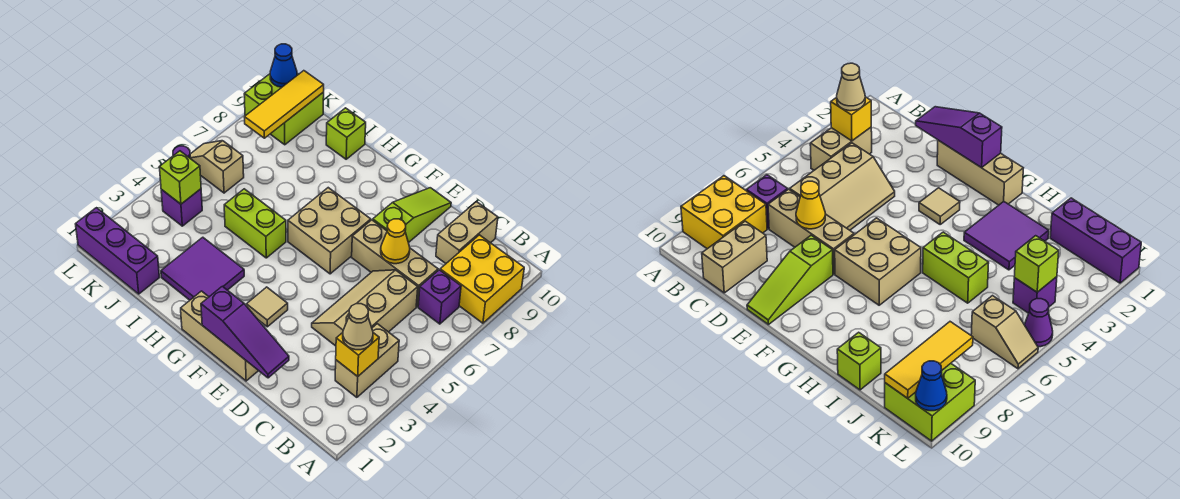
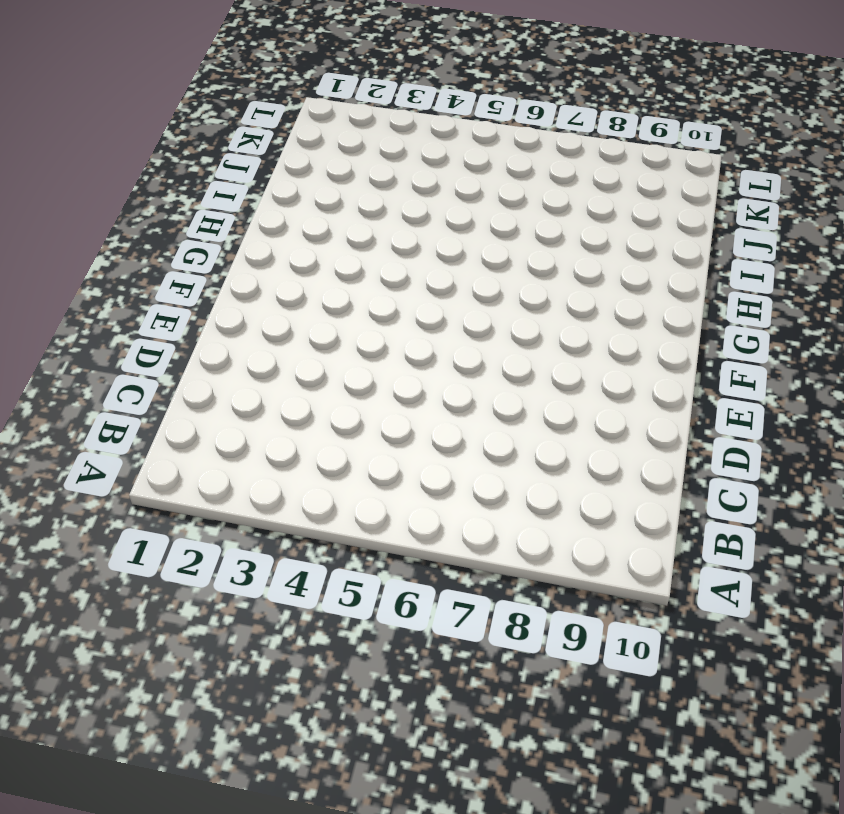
none -> yellow 2x2 brick [440,235,524,323]
none -> tan 1x2 brick [335,324,399,397]
none -> purple 1x1 brick [418,270,461,324]

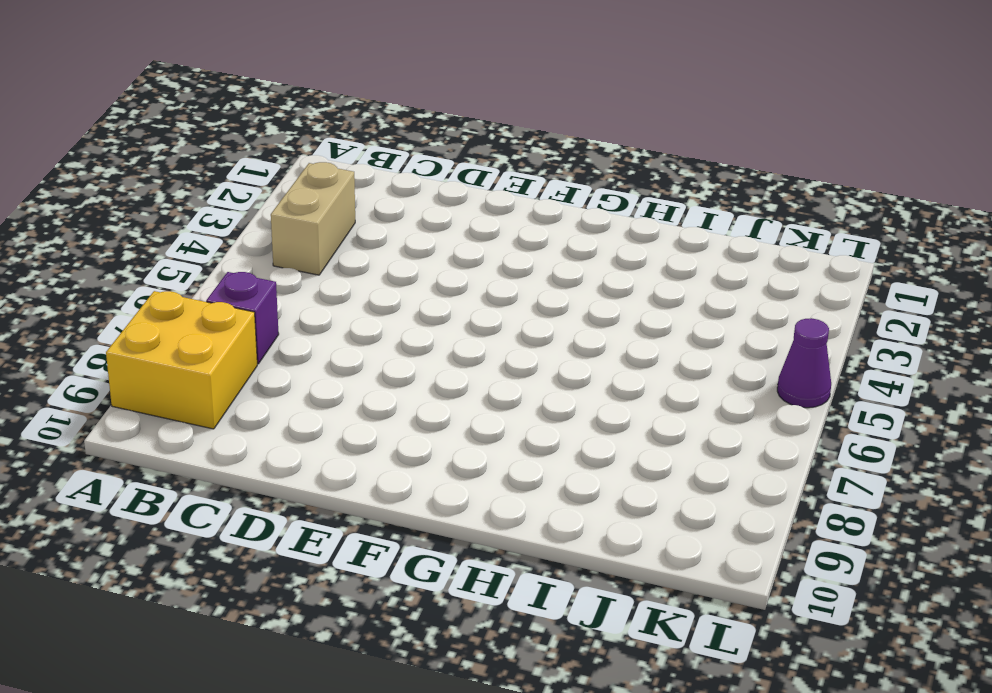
none -> tan 2x3 slope [312,270,418,346]
none -> tan 1x3 brick [352,220,438,307]
none -> tan 1x2 brick [436,202,498,263]

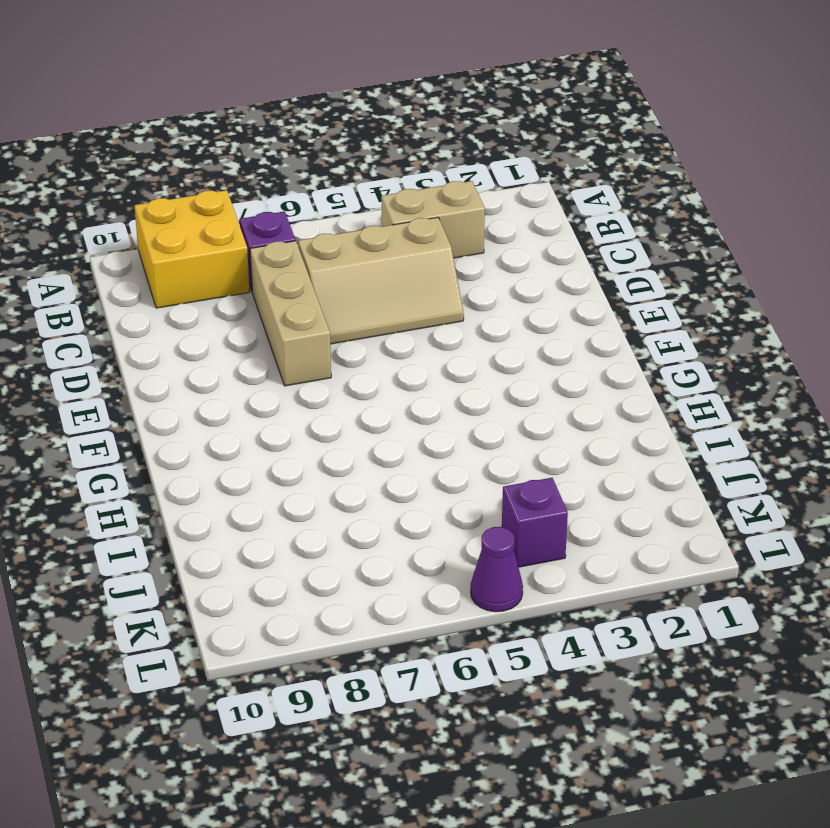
none -> tan 1x2 brick [436,202,498,263]
none -> tan 1x3 brick [181,291,258,381]
none -> lime 1x3 slope [373,188,451,243]

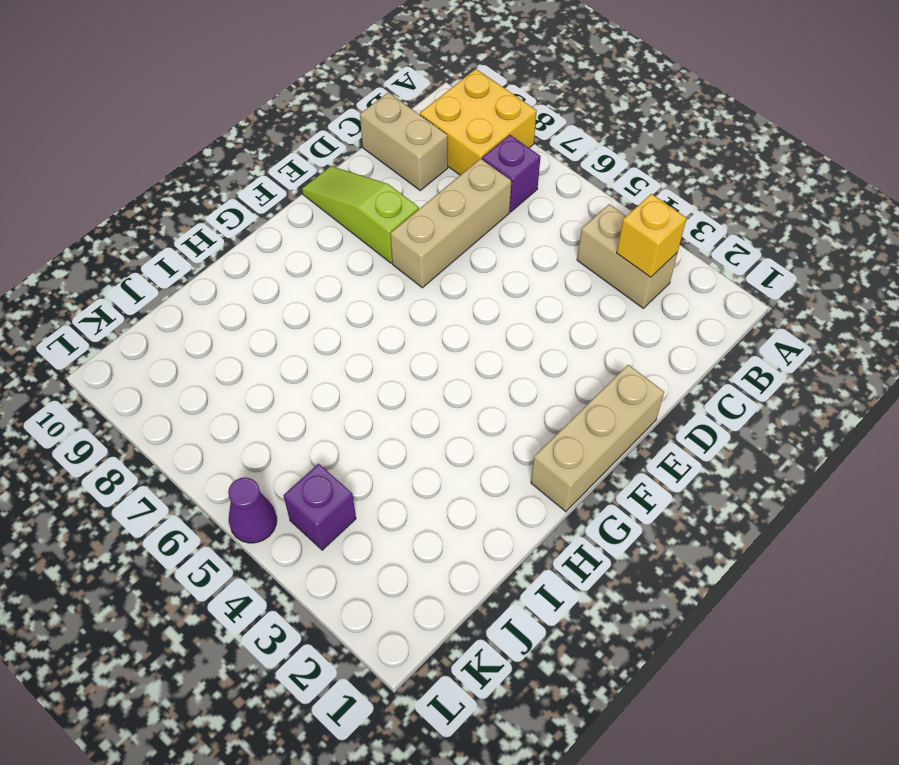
none -> tan 2x3 slope [312,270,418,346]
none -> tan 1x1 tile [246,287,288,327]
none -> tan 2x2 brick [288,188,371,274]

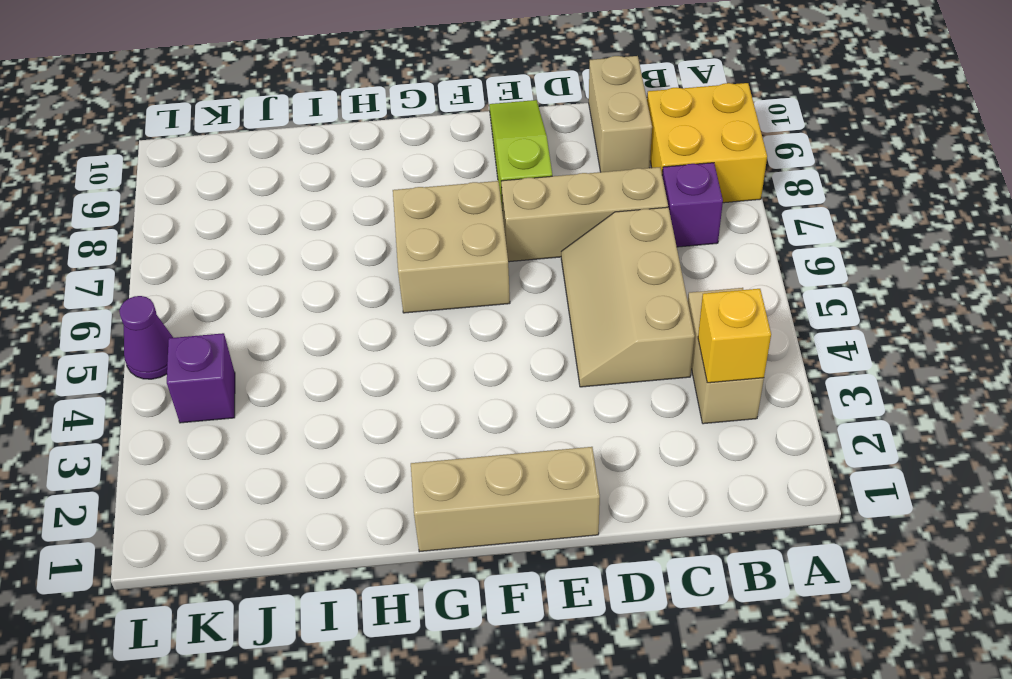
none -> tan 1x1 tile [246,287,288,327]
none -> purple 2x2 tile [161,237,244,300]
none -> lime 1x2 brick [224,189,286,258]

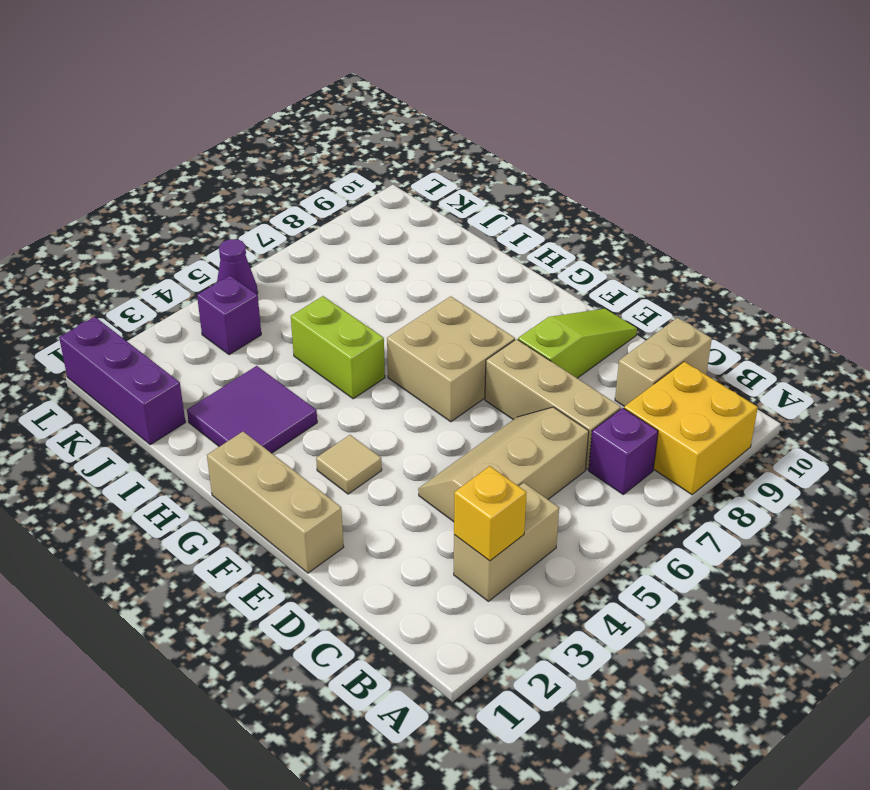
none -> lime 1x1 brick [326,108,366,159]
none -> tan 1x2 slope [190,141,244,193]
none -> lime 2x2 brick [244,73,324,145]

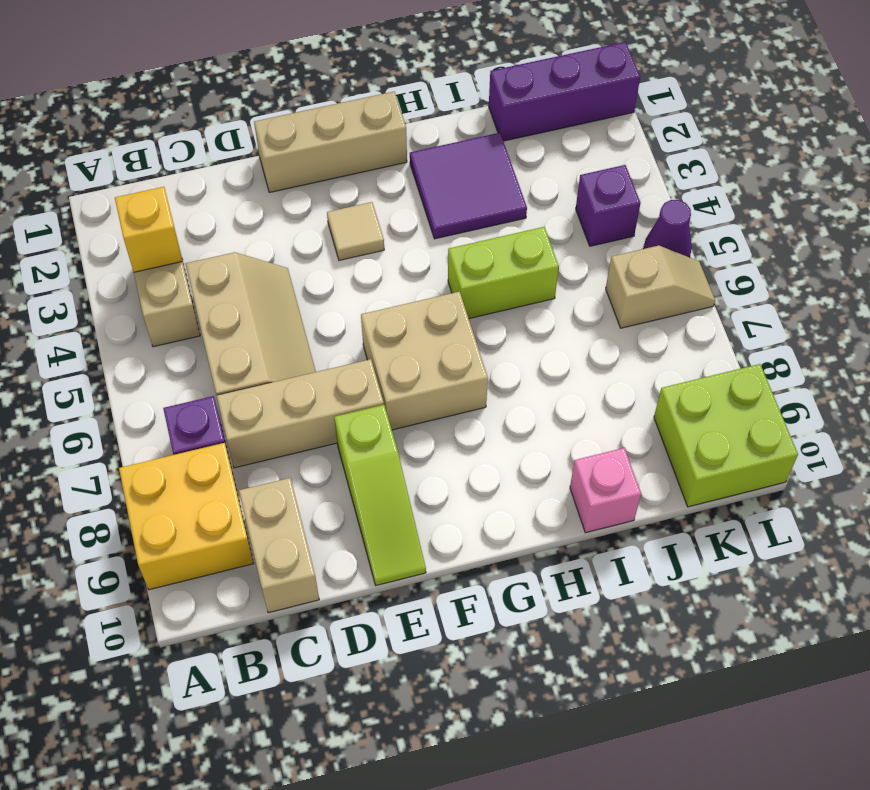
pink 1x1 brick [570,448,641,533] -> lime 1x1 brick [326,108,366,159]
none -> purple 1x3 slope [201,286,289,378]
none -> yellow 1x1 cone [381,219,410,264]
none -> lime 1x1 brick [160,151,201,204]

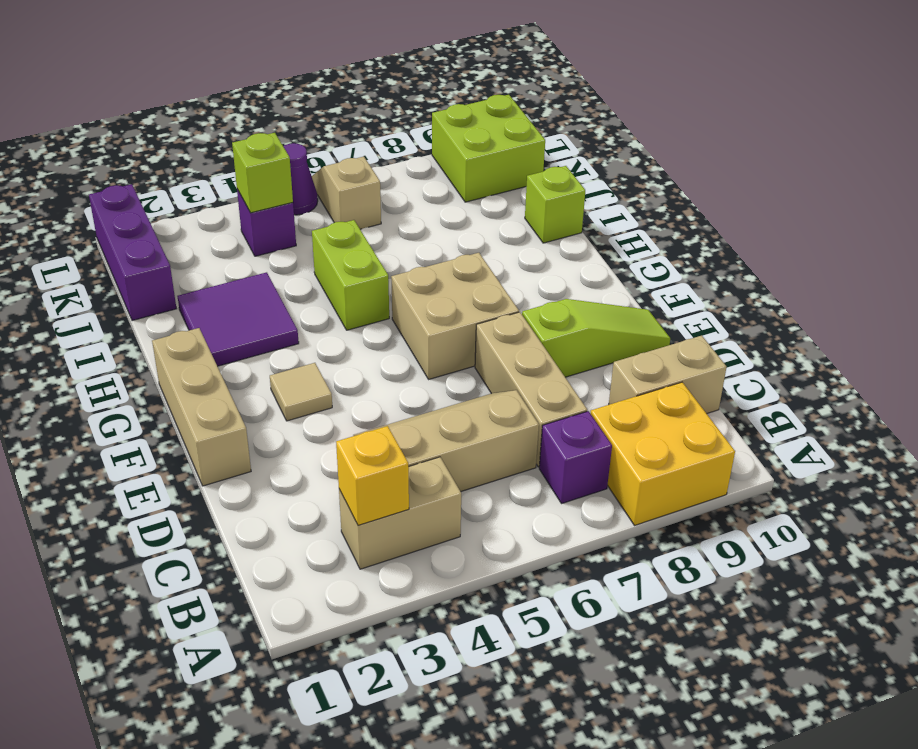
none -> purple 1x3 slope [201,286,289,378]
none -> yellow 1x1 cone [381,219,410,264]
none -> yellow 1x3 tile [245,71,324,138]

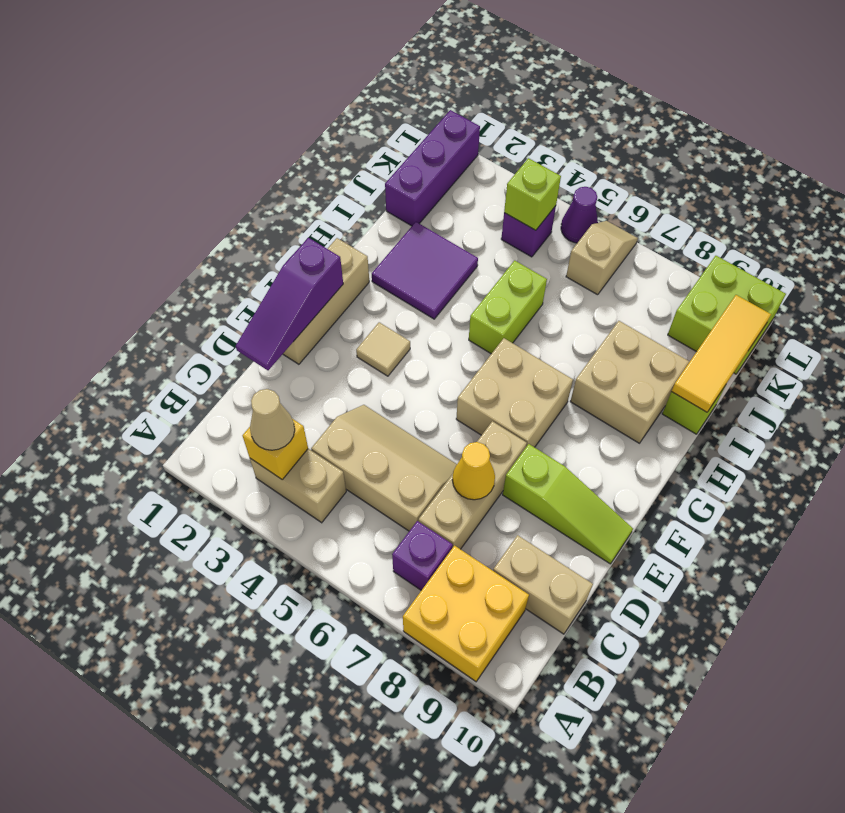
tan 2x2 brick [570,321,690,443] -> none
yellow 1x3 tile [672,295,771,412] -> yellow 1x3 tile turned to [245,71,324,138]
none -> blue 1x1 cone [270,44,297,87]

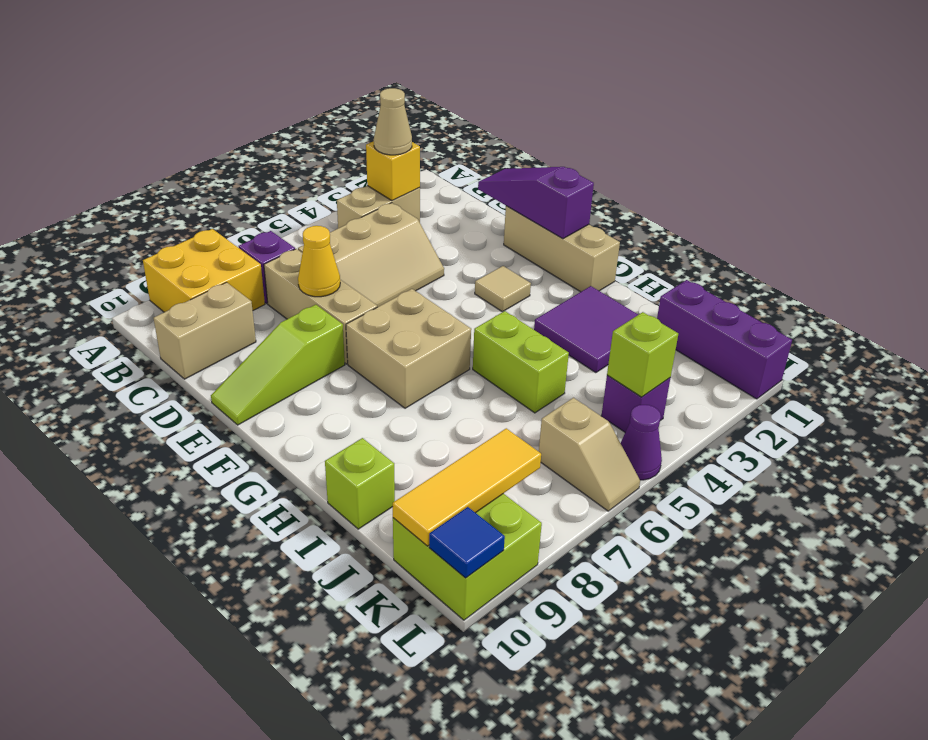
blue 1x1 tile [429,507,505,578] -> blue 1x1 cone [270,44,297,87]

